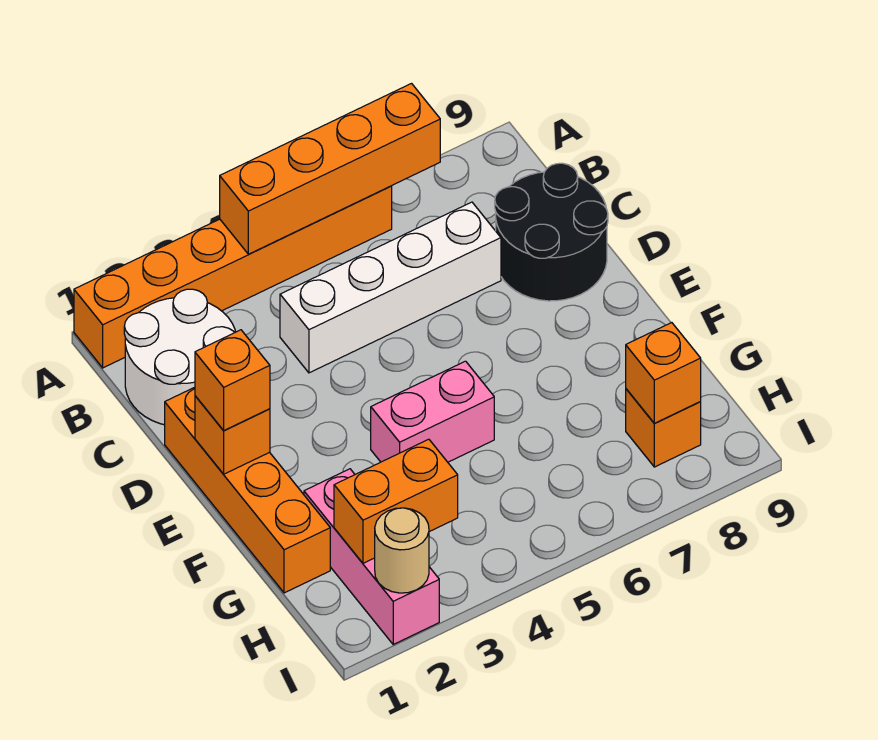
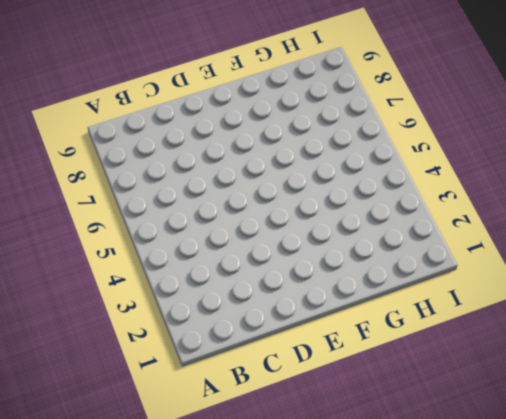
none -> orange 1x6 brick [74,186,392,368]
none -> white 2x2 round brick [124,289,236,425]
none -> white 1x4 brick [280,202,501,373]

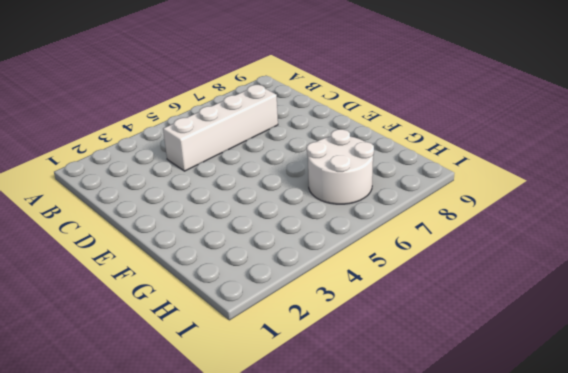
white 2x2 round brick [307,129,374,204] -> white 2x2 round brick moved to [124,289,236,425]
none -> orange 1x6 brick [74,186,392,368]
none -> black 2x2 round brick [495,163,608,301]
none -> orange 1x4 brick [165,387,330,593]

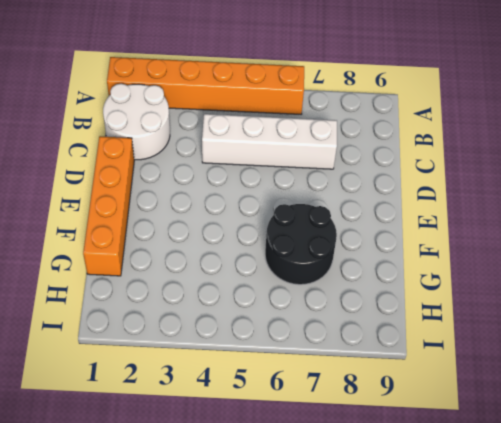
black 2x2 round brick [265,204,337,285] -> black 2x2 round brick moved to [495,163,608,301]
none -> pink 1x2 brick [371,361,494,462]
none -> pink 1x3 brick [304,469,439,644]
none -> orange 1x1 brick [626,389,701,467]

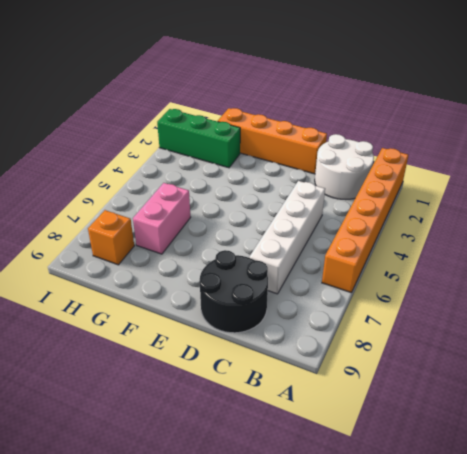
green 1x3 brick [157,109,240,168] -> pink 1x3 brick [304,469,439,644]
pink 1x2 brick [133,183,191,254] -> pink 1x2 brick moved to [371,361,494,462]
none -> orange 1x4 brick [220,84,440,254]
none -> orange 1x1 brick [195,396,270,474]
none -> orange 1x2 brick [334,439,458,563]

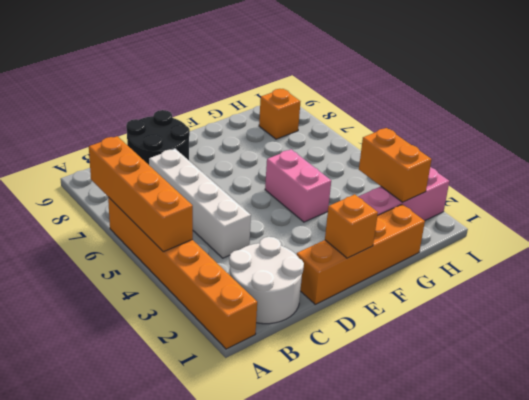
none -> orange 1x1 brick [626,323,701,424]
none -> tan 1x1 round brick [375,508,429,593]
none -> orange 1x1 brick [195,330,270,431]

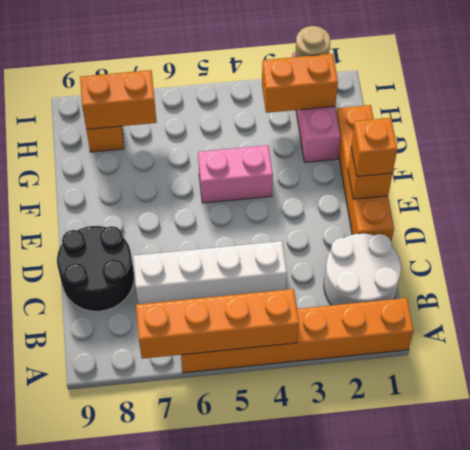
orange 1x2 brick [80,70,157,129] -> orange 1x1 brick [626,323,701,424]

